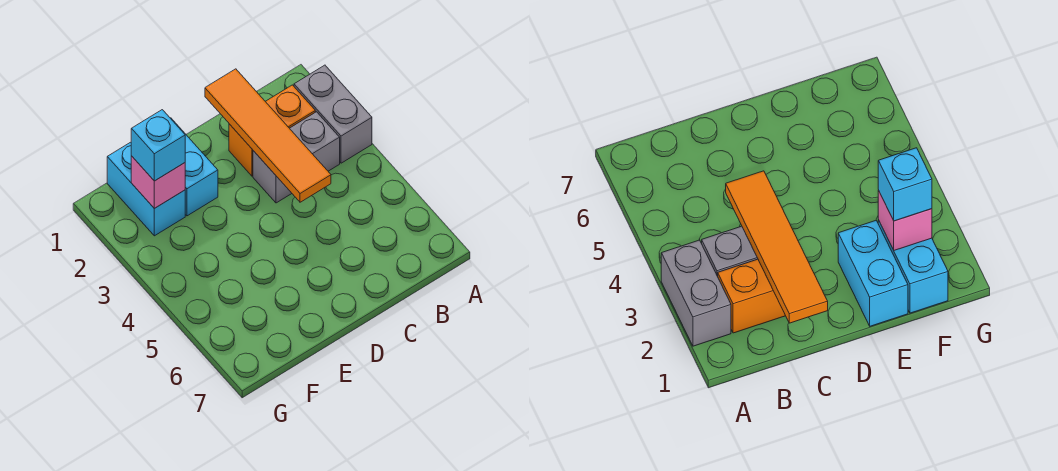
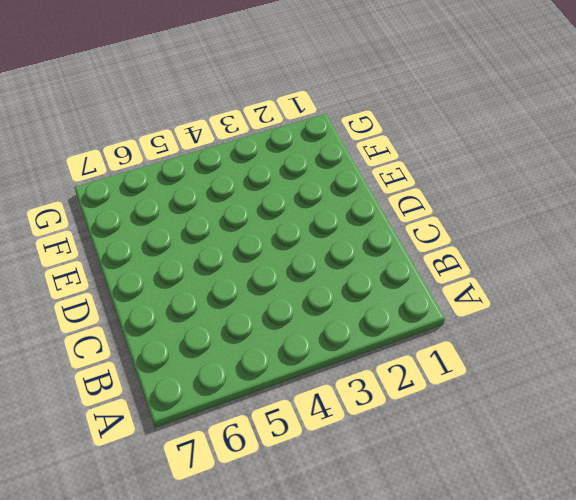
none -> grey 1x2 brick [294,65,372,163]
none -> orange 1x2 brick [229,85,315,176]

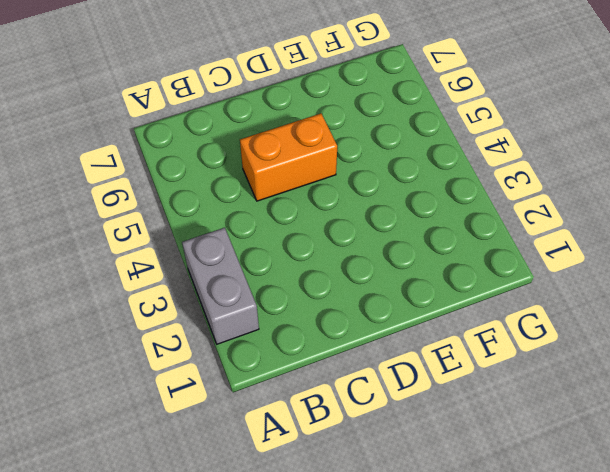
orange 1x2 brick [240,114,337,201] -> orange 1x2 brick moved to [229,85,315,176]
none -> grey 1x2 brick [253,112,340,203]
none -> cyan 1x2 brick [171,118,218,216]

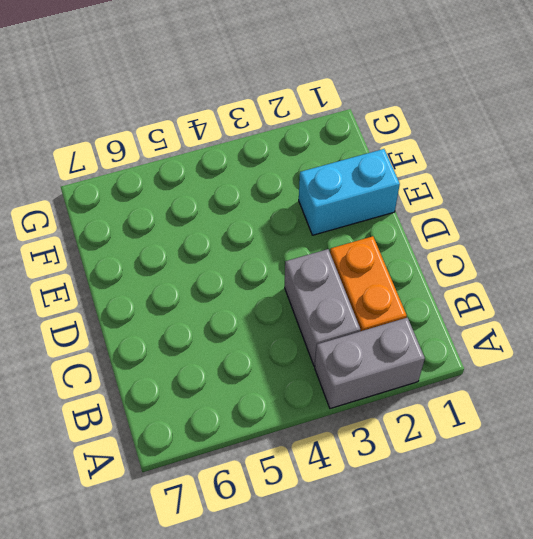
none -> cyan 1x2 brick [107,142,185,236]
none -> orange 1x4 tile [205,69,331,202]

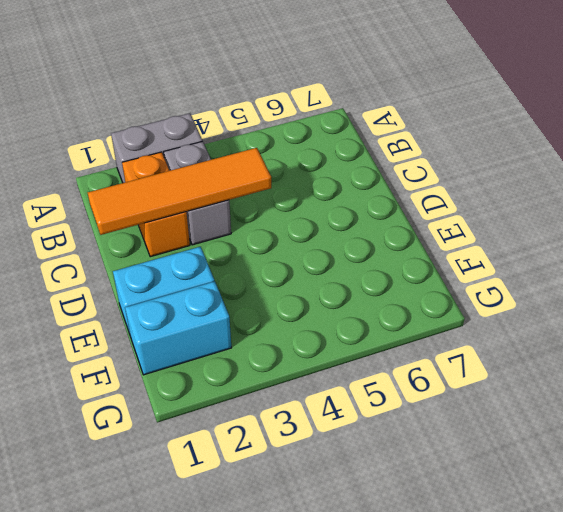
none -> pink 1x1 brick [131,156,185,208]
none -> cyan 1x1 brick [131,110,185,181]

